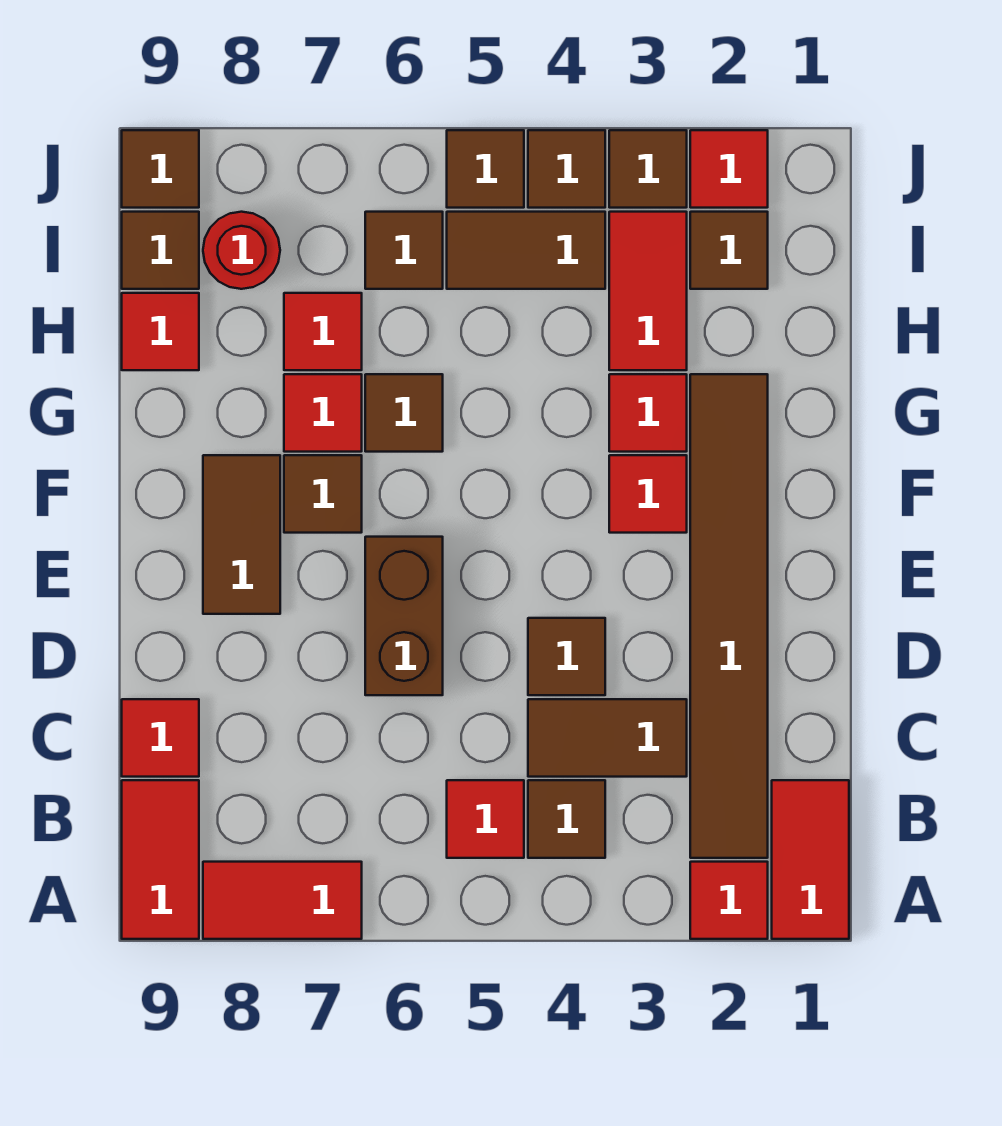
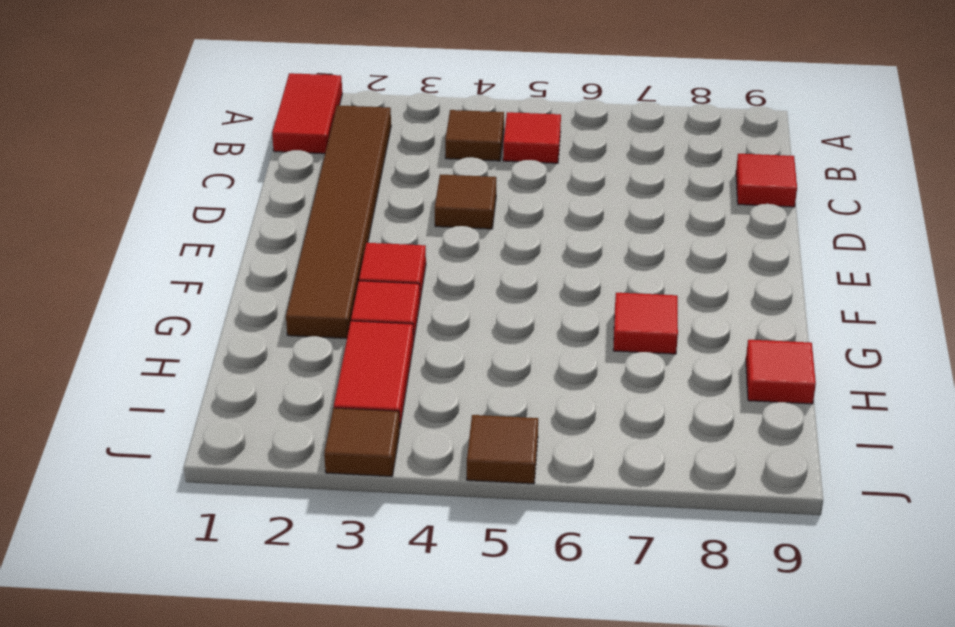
none -> red 1x1 tile [690,862,768,939]
none -> red 1x2 tile [203,862,362,939]
none -> red 1x2 tile [122,780,199,939]
none -> brown 1x2 tile [528,699,687,777]

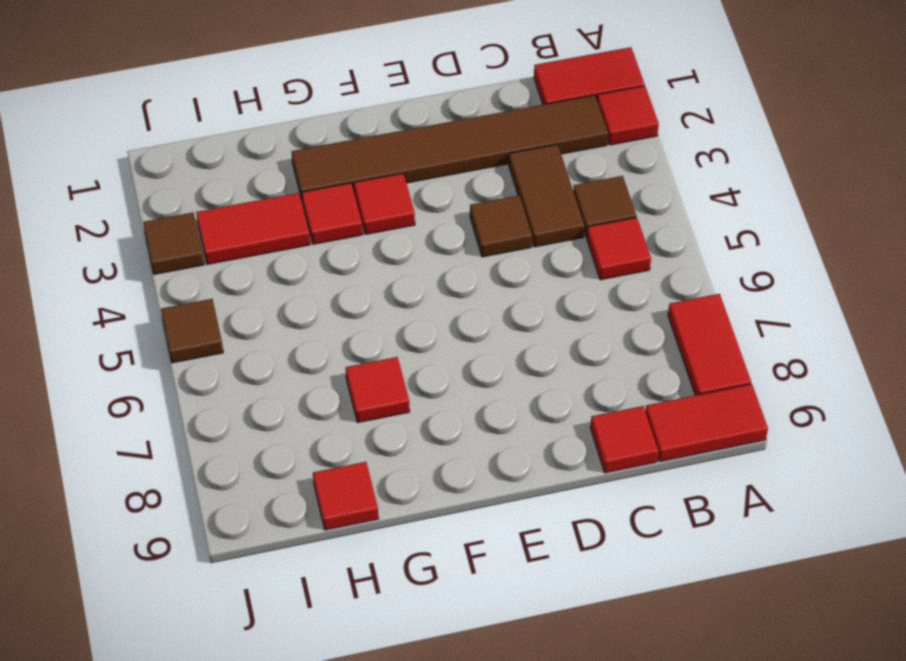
none -> brown 1x2 brick [365,537,443,695]
none -> brown 1x2 tile [203,455,280,614]
none -> brown 1x1 tile [284,455,362,533]
none -> brown 1x1 tile [365,374,443,452]

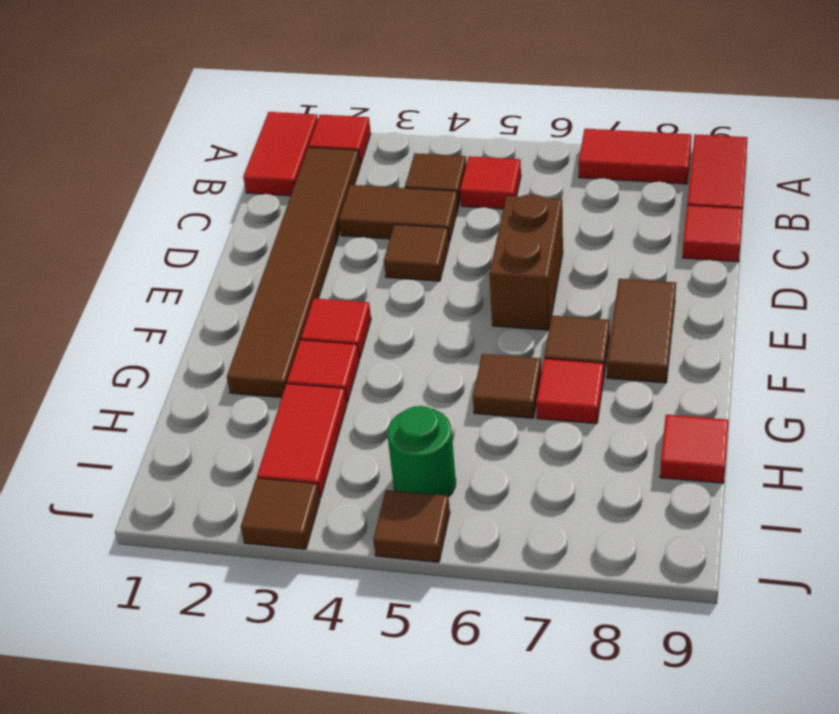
green 1x1 round brick [388,406,456,497] -> brown 1x2 tile [447,212,605,289]
none -> red 1x1 tile [284,293,362,370]
none -> brown 1x1 tile [690,212,768,289]
none -> brown 1x1 tile [365,212,443,289]
none -> red 1x1 round brick [203,212,280,289]

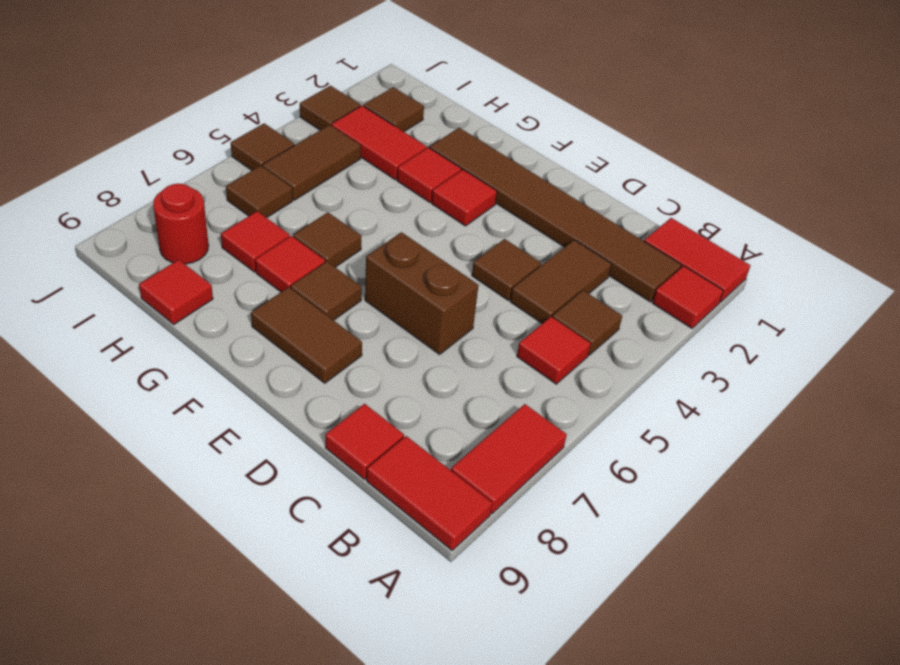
none -> brown 1x1 tile [122,212,199,289]
none -> red 1x1 tile [690,130,768,208]
none -> brown 1x1 tile [528,130,605,208]
none -> brown 1x1 tile [122,130,199,208]

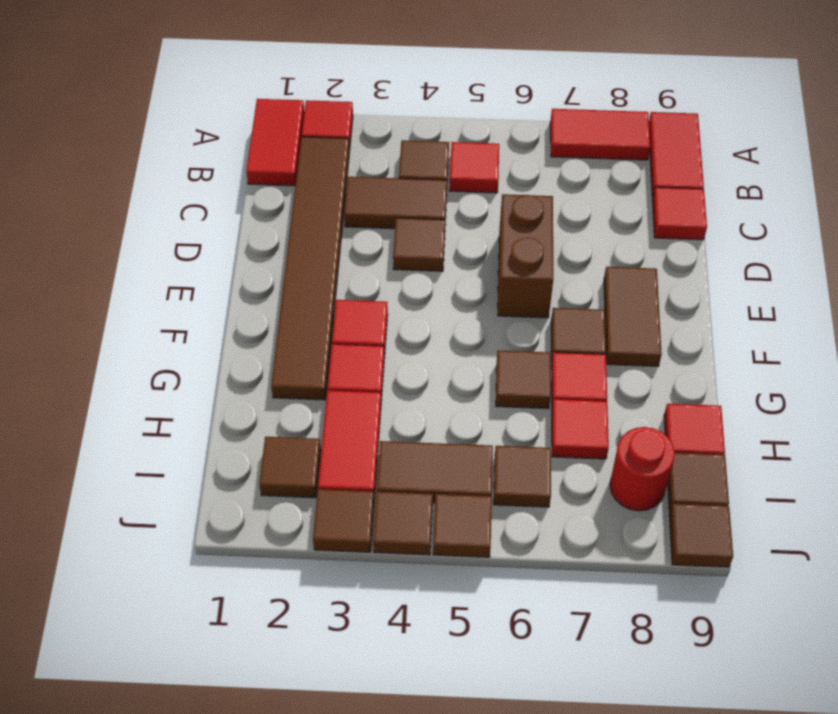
none -> red 1x1 tile [690,130,768,208]

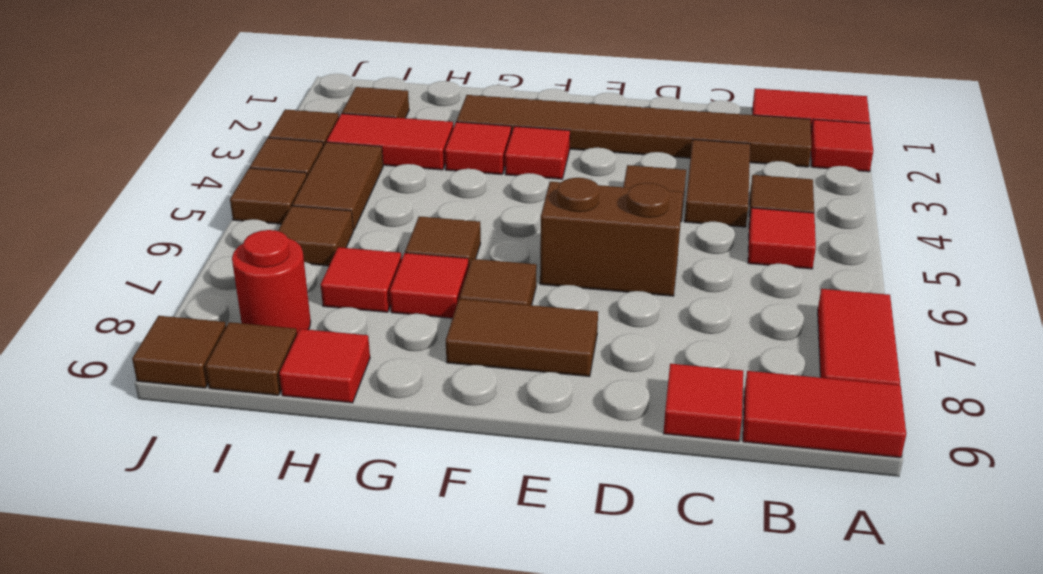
none -> red 1x1 tile [690,130,768,208]

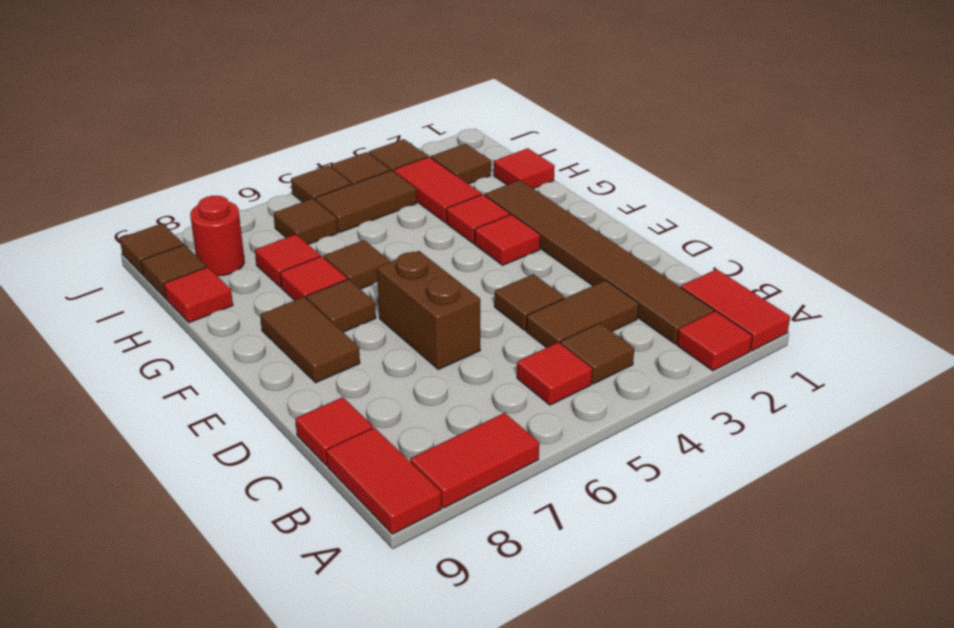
red 1x1 tile [494,148,555,189] -> red 1x1 tile moved to [690,130,768,208]

